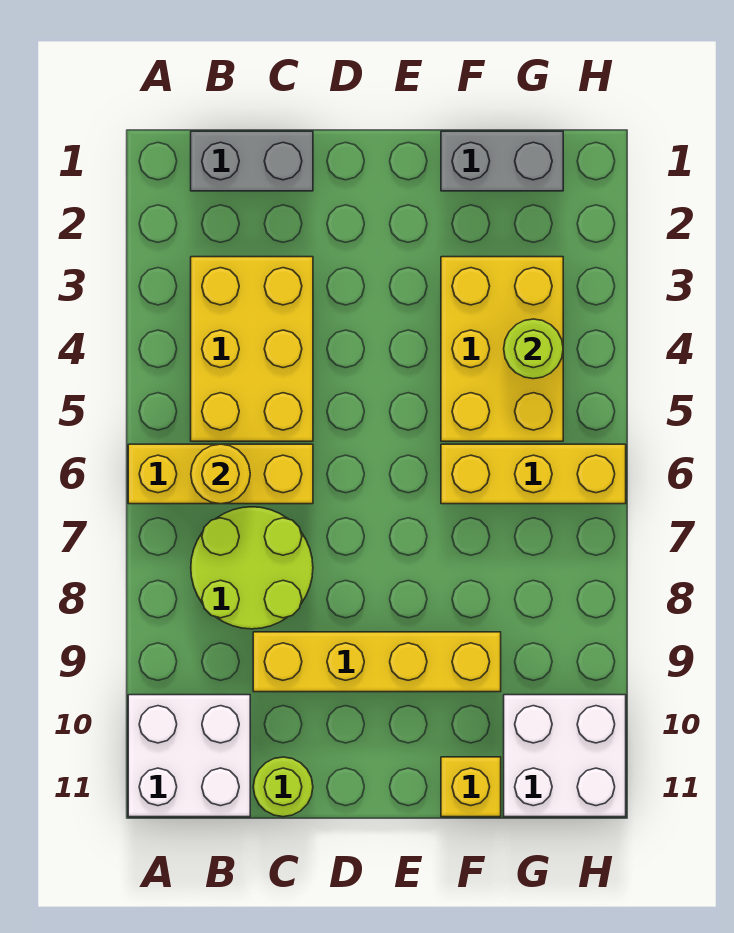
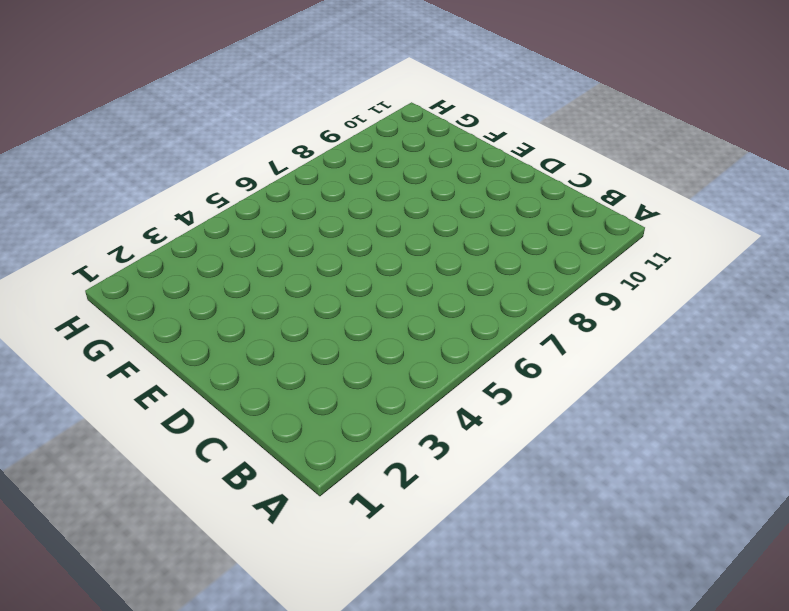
none -> yellow 1x3 brick [128,444,313,504]
none -> white 2x2 brick [128,695,250,817]
none -> grey 1x2 brick [191,131,313,191]

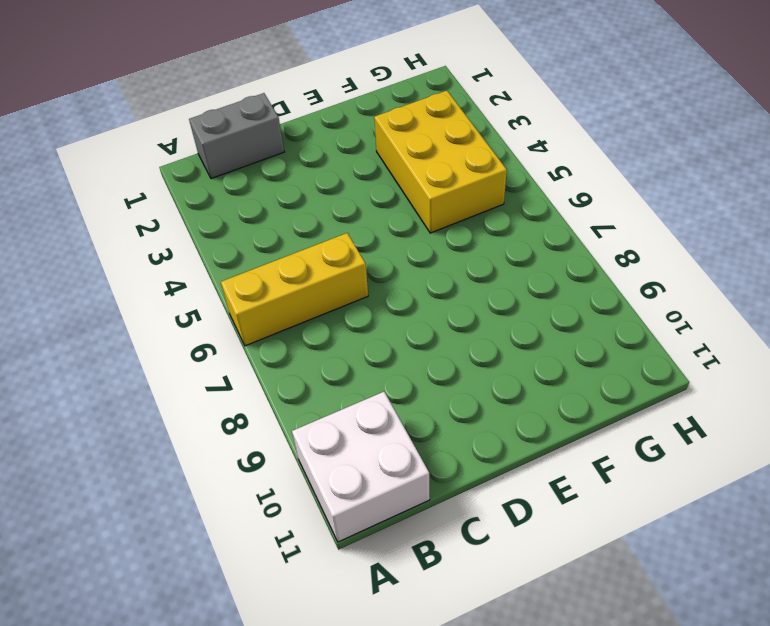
none -> yellow 2x3 brick [191,257,313,441]
none -> lime 2x2 round brick [191,507,313,629]
none -> yellow 1x4 brick [253,632,501,692]

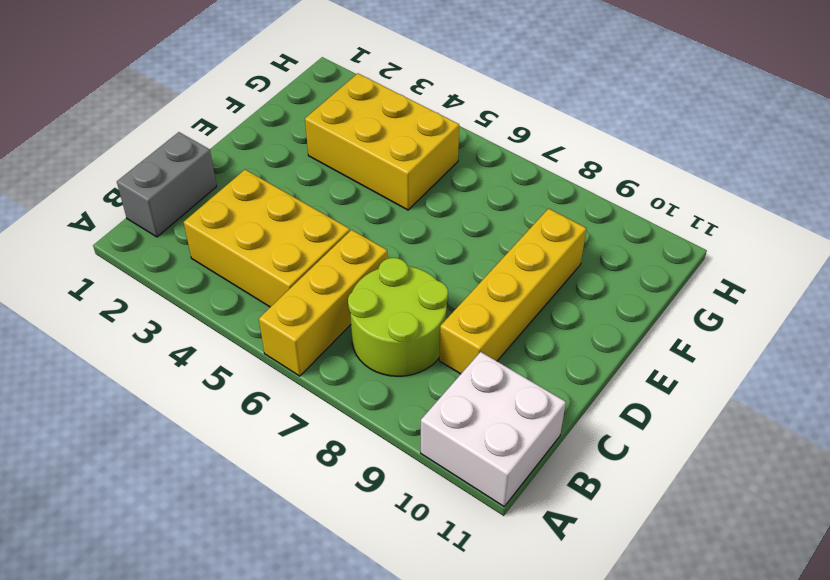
none -> lime 1x1 round brick [253,757,313,817]
none -> grey 1x2 brick [441,131,563,191]
none -> yellow 1x3 brick [441,444,626,504]

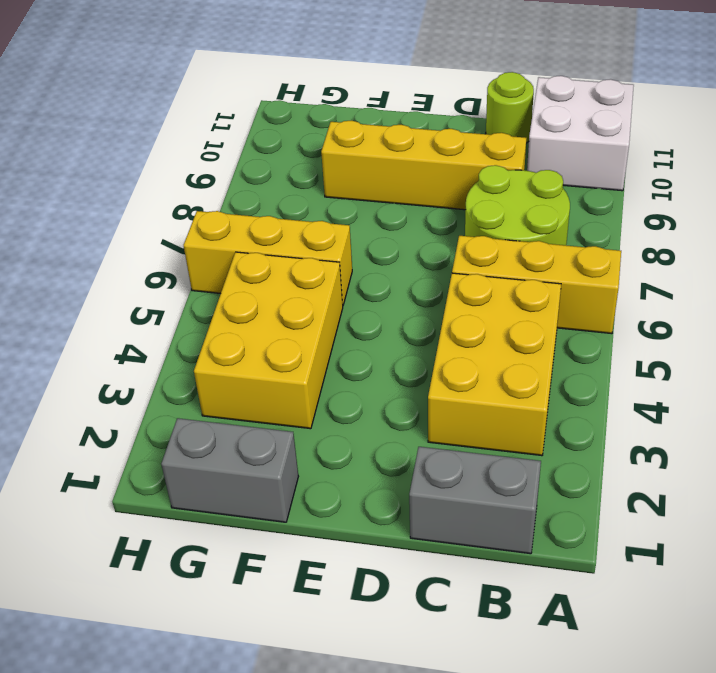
none -> yellow 1x1 brick [441,757,501,817]
none -> white 2x2 brick [504,695,626,817]
none -> yellow 1x1 round brick [191,444,250,504]

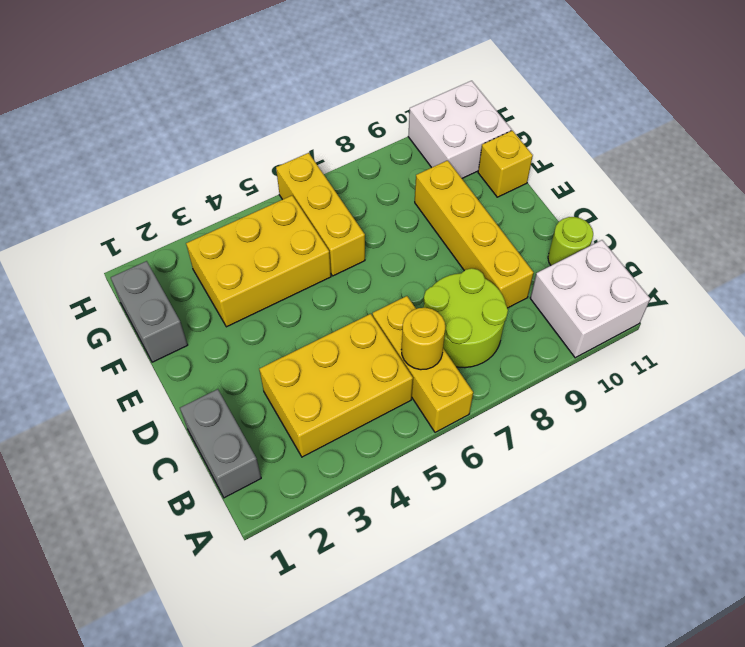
none -> lime 1x1 round brick [504,319,563,379]

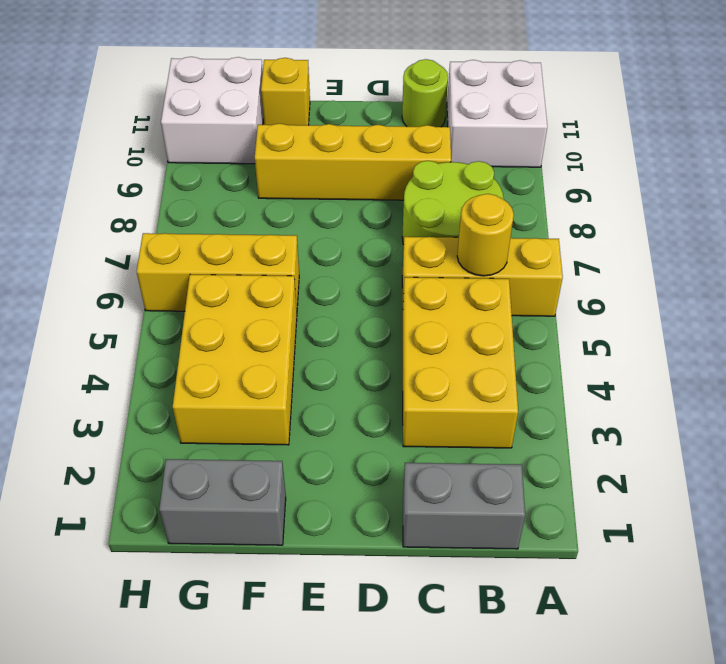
none -> lime 1x1 round brick [504,319,563,379]

